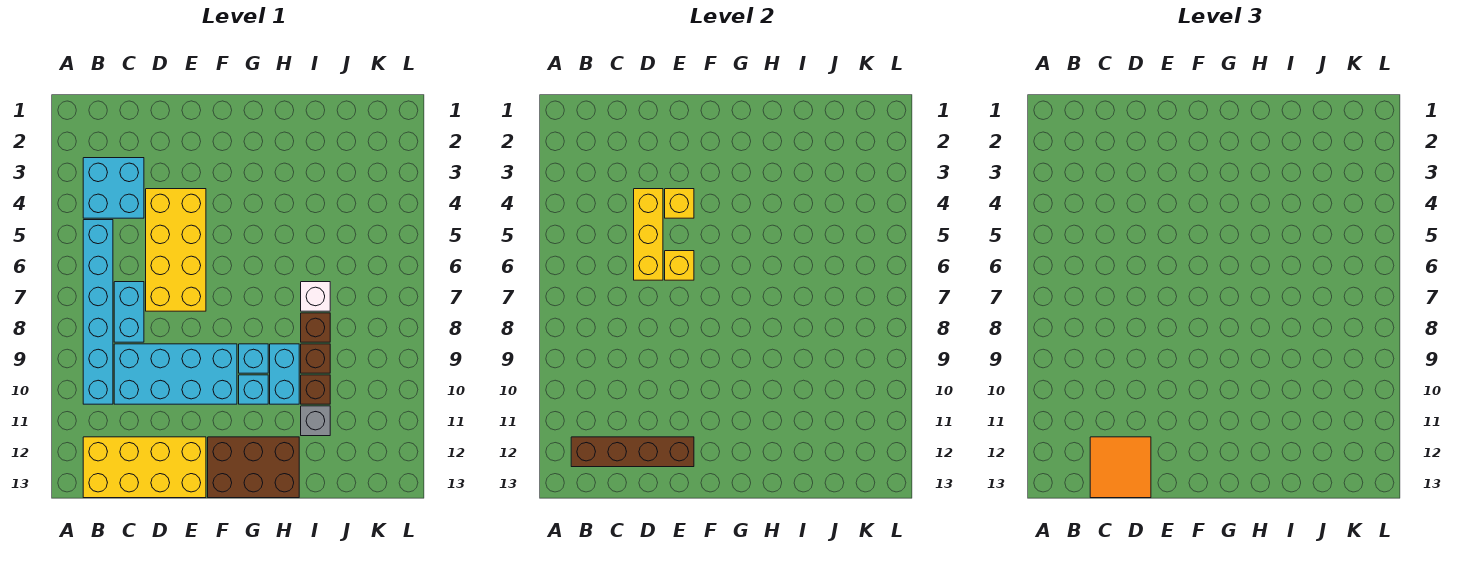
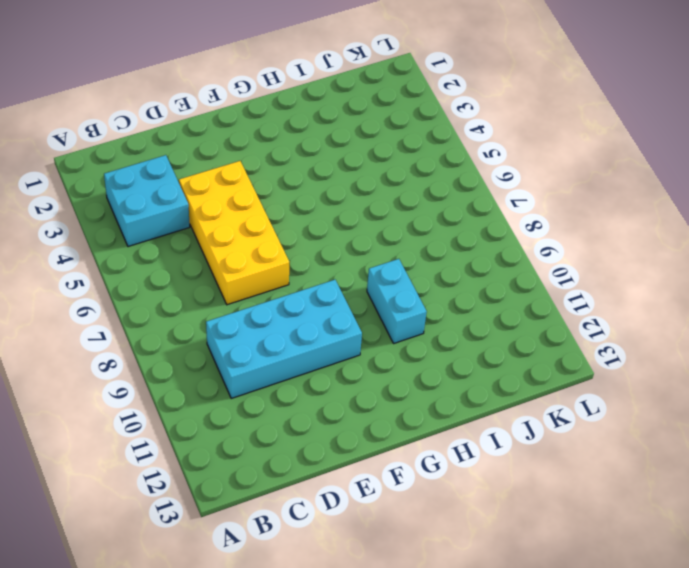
none -> cyan 1x6 brick [83,220,113,404]
none -> yellow 2x4 brick [83,437,206,498]
none -> cyan 1x2 brick [114,282,144,342]

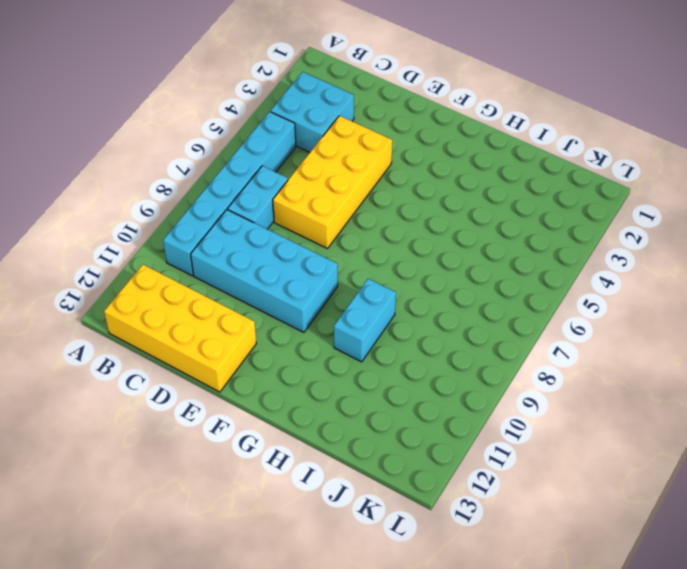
none -> brown 2x3 brick [208,437,299,498]
none -> cyan 1x1 brick [239,344,268,373]
none -> cyan 1x1 brick [239,375,268,404]

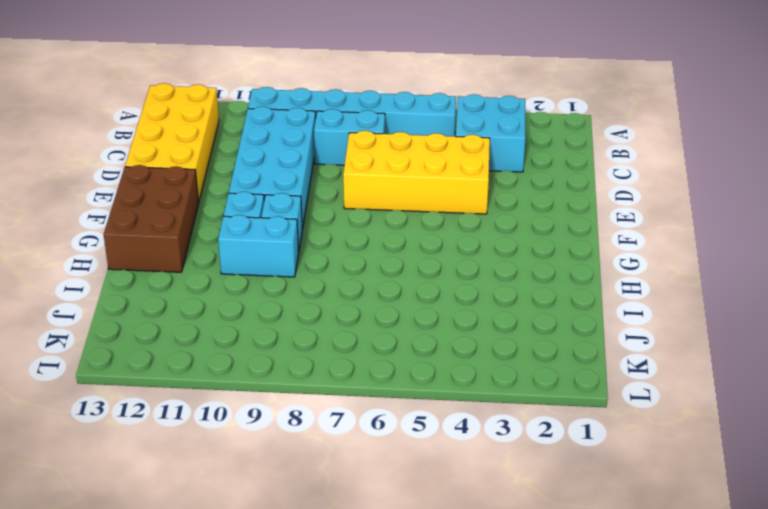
none -> white 1x1 brick [301,282,330,311]
none -> brown 1x1 brick [301,313,330,342]
none -> brown 1x1 brick [301,344,330,373]

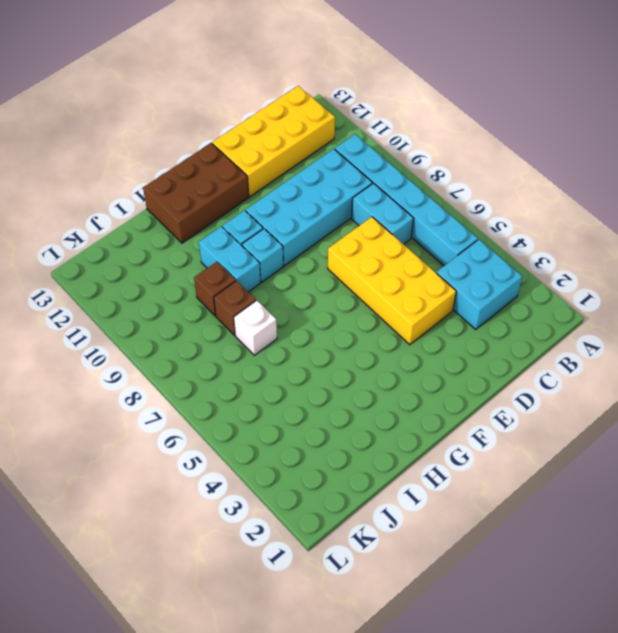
none -> brown 1x1 brick [301,375,330,404]
none -> grey 1x1 brick [301,406,330,436]
none -> brown 1x4 brick [571,437,694,467]

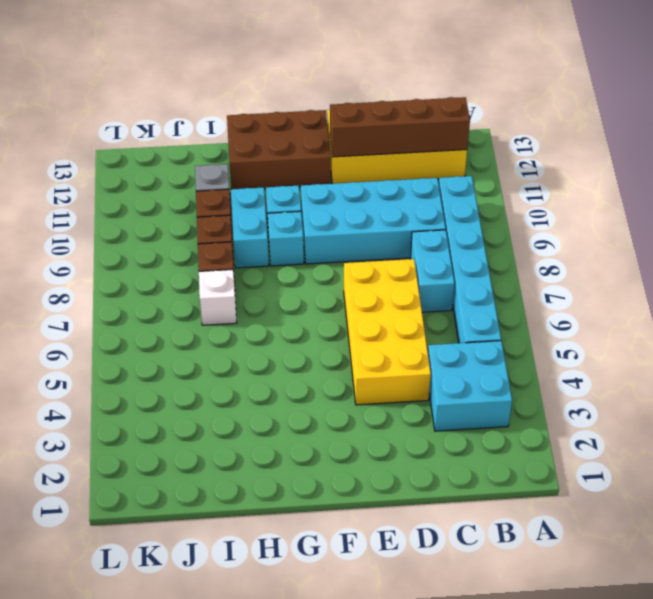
none -> yellow 1x3 brick [634,189,663,280]
none -> yellow 1x1 brick [665,189,694,218]
none -> yellow 1x1 brick [665,251,694,280]

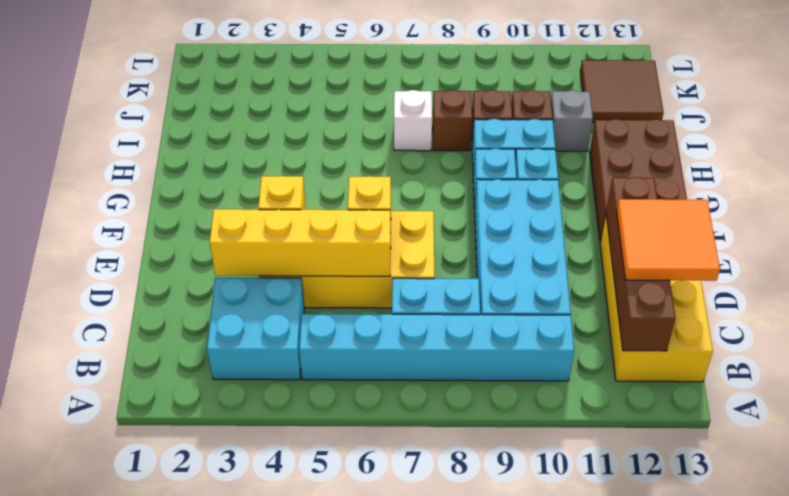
yellow 1x4 brick [210,209,391,276] -> yellow 1x3 brick [634,189,663,280]
brown 2x2 tile [580,60,664,123] -> none

